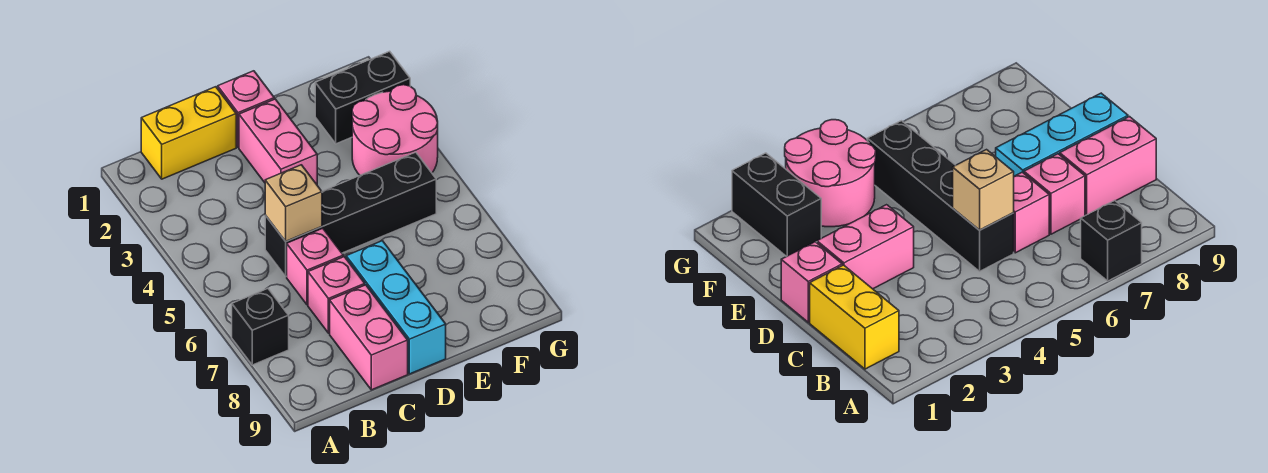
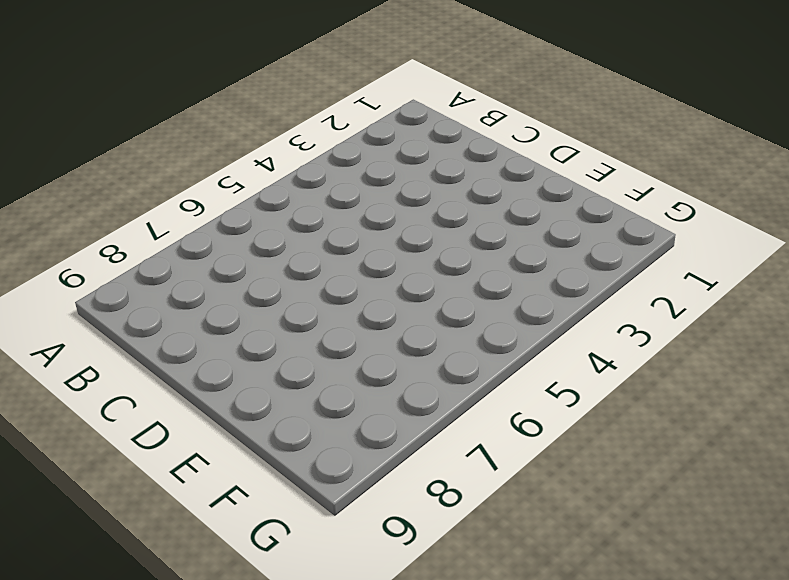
none -> black 1x1 brick [232,289,289,365]
none -> yellow 1x2 brick [141,87,236,179]
none -> black 1x4 brick [265,152,436,276]

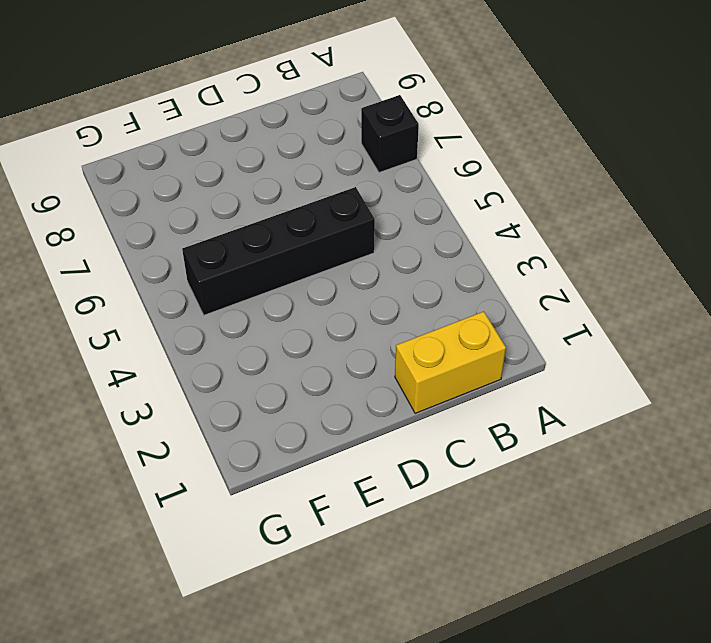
none -> pink 1x1 brick [287,228,343,305]
none -> pink 1x1 brick [308,257,365,333]
none -> pink 1x2 brick [330,285,408,390]

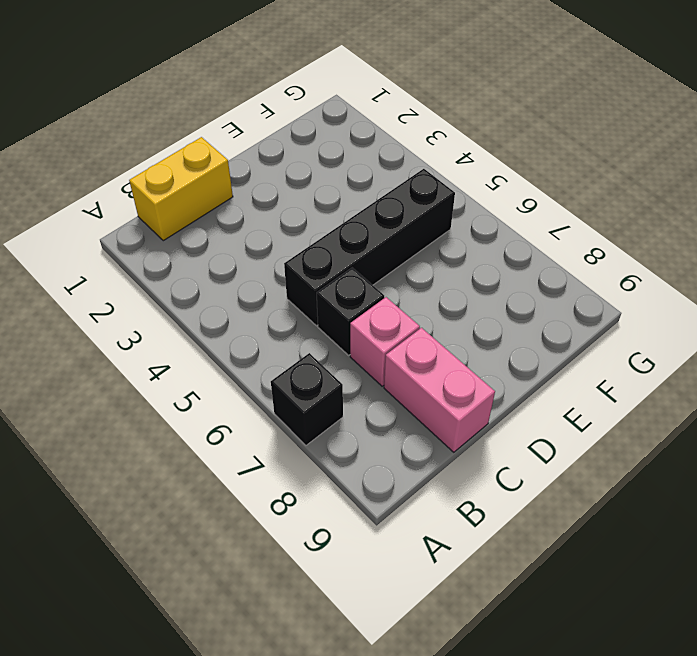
black 1x1 brick [317,268,384,355] -> pink 1x1 brick [287,228,343,305]
none -> pink 1x1 brick [218,71,274,147]
none -> pink 1x2 brick [239,99,317,184]
none -> cyan 1x3 brick [346,241,446,374]

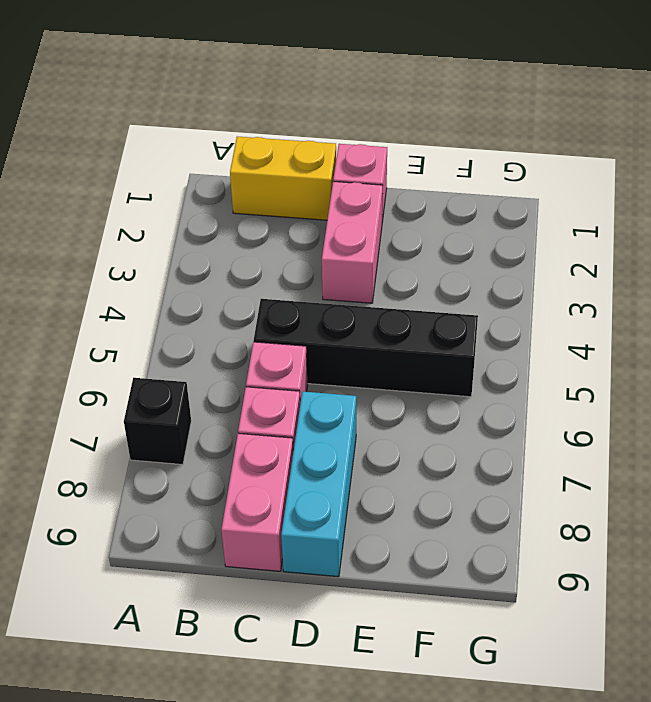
none -> black 1x2 brick [315,51,410,144]
none -> pink 2x2 round brick [352,85,438,175]
none -> tan 1x1 brick [265,165,322,241]

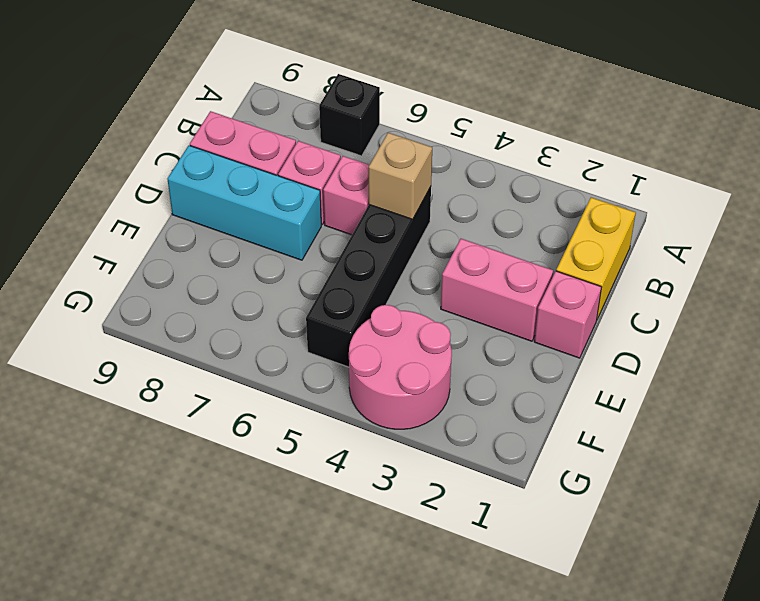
none -> black 1x2 brick [315,51,410,144]

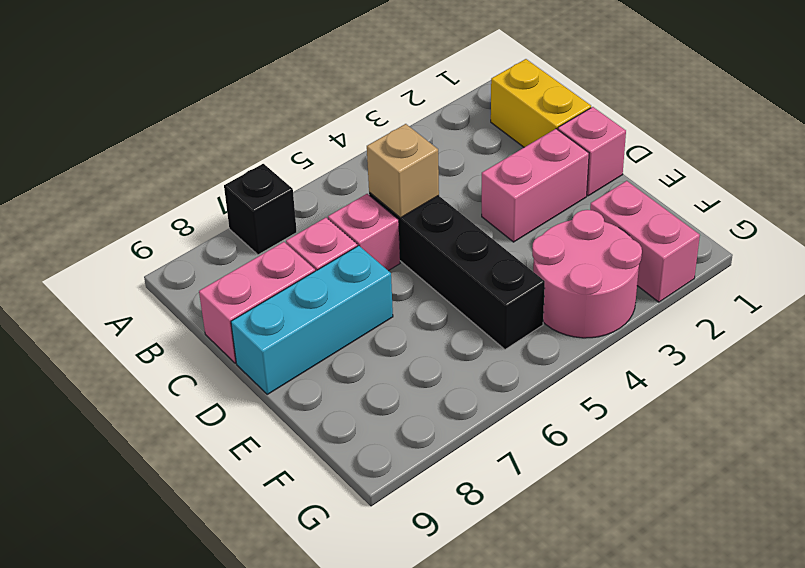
pink 1x2 brick [590,181,700,302] -> black 1x2 brick [315,51,410,144]

